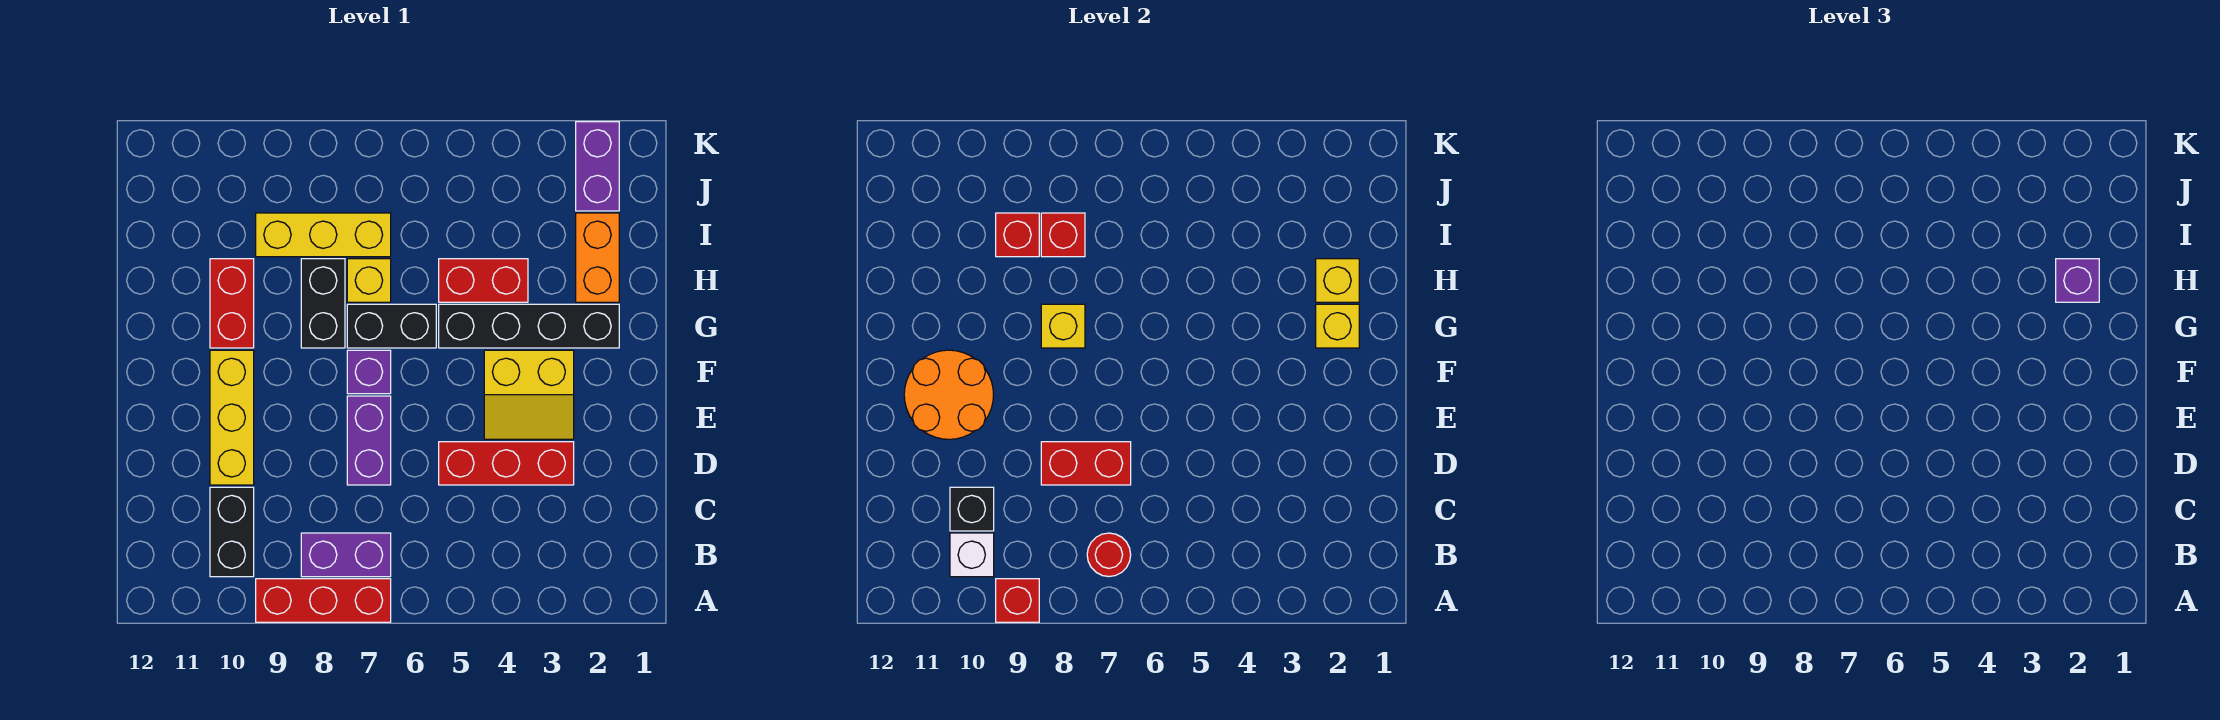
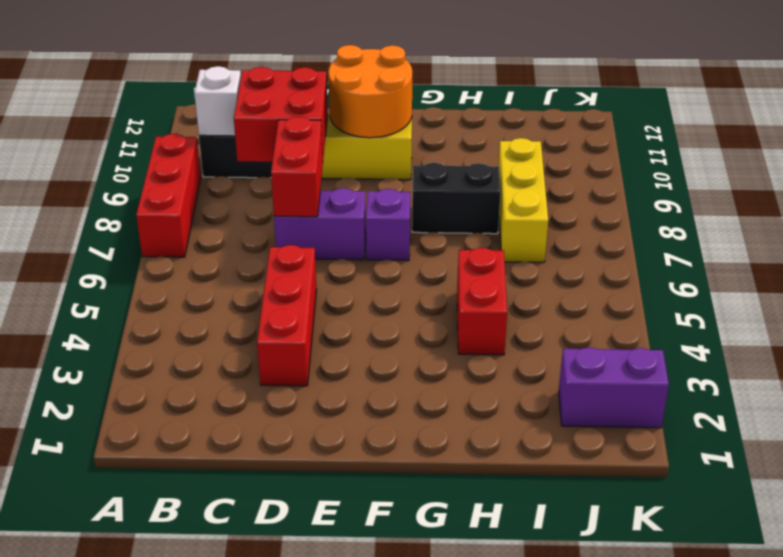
red 2x2 brick [234,67,328,162] -> black 1x1 brick [950,487,994,531]
none -> purple 1x2 brick [301,533,391,577]
none -> yellow 2x2 slope [484,350,574,439]
none -> black 1x4 brick [439,304,619,348]

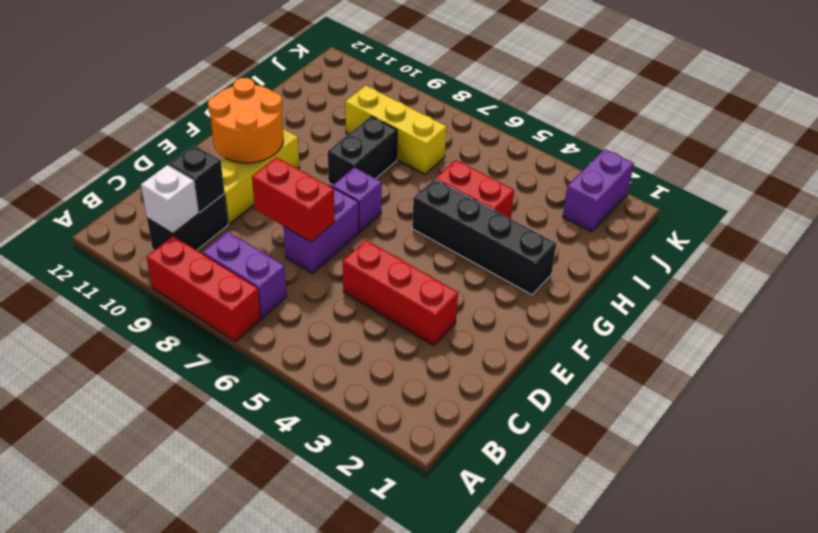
none -> yellow 2x2 slope [484,350,574,439]
none -> black 1x2 brick [347,304,436,348]
none -> red 1x2 brick [210,259,254,348]

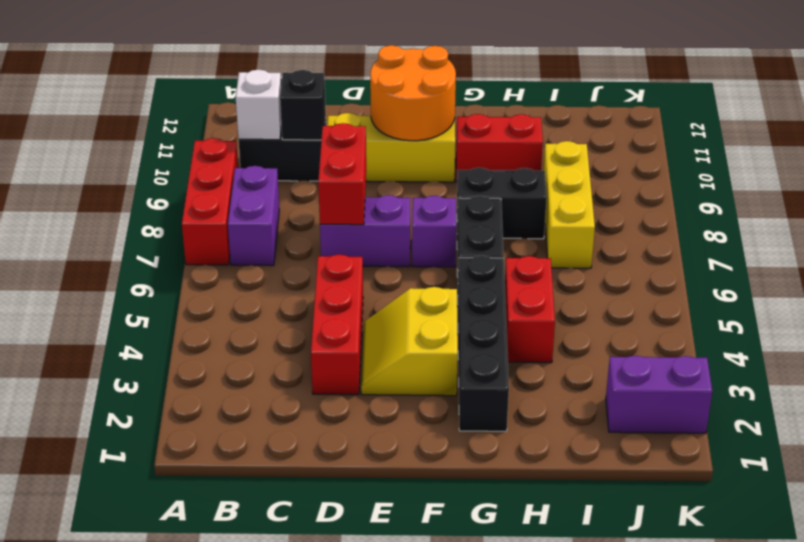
none -> orange 1x2 brick [576,213,619,302]
none -> yellow 1x1 brick [347,259,391,302]
none -> red 1x1 brick [996,579,1039,622]

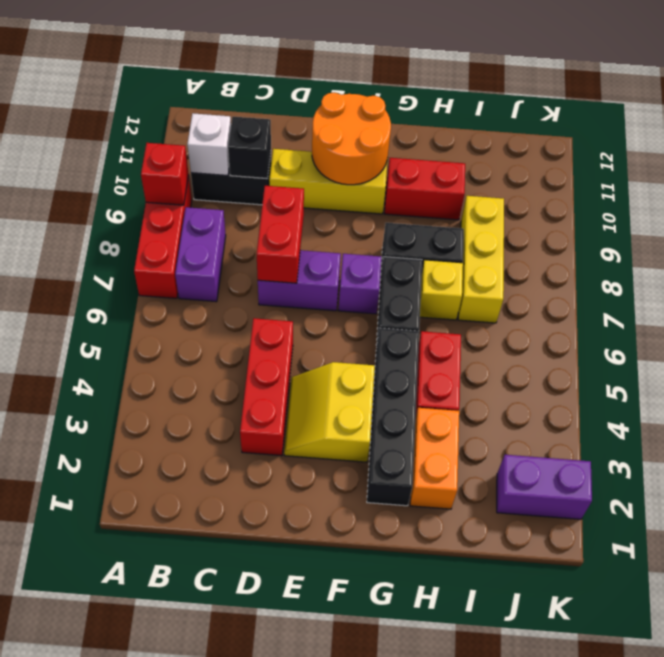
orange 1x2 brick [410,408,459,509] -> orange 1x2 brick turned to [576,213,619,302]
none -> red 1x1 round brick [1087,533,1131,577]
none -> yellow 1x1 brick [1316,304,1359,348]
none -> yellow 1x1 brick [1041,304,1085,348]

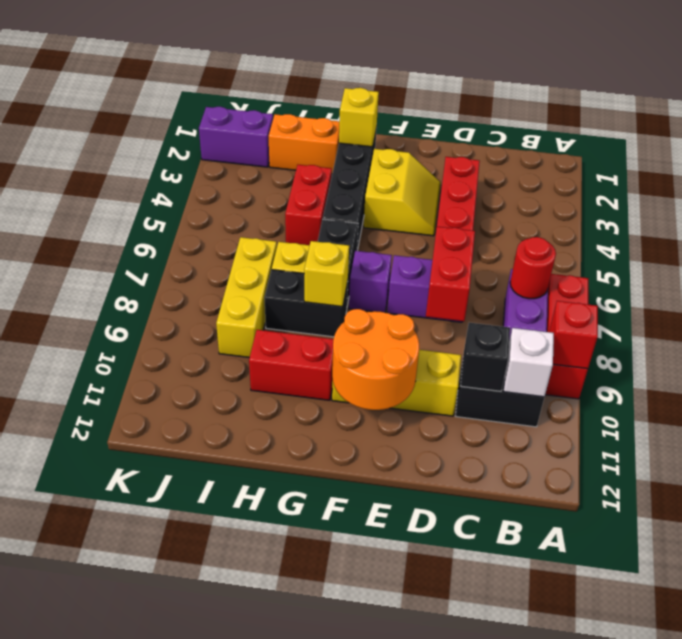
none -> yellow 1x1 brick [1316,259,1359,302]
none -> red 1x1 brick [1041,213,1085,257]
none -> red 1x1 brick [996,213,1039,257]

